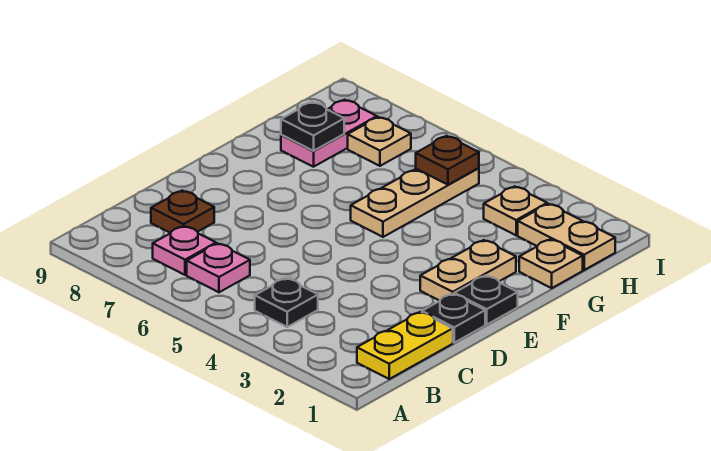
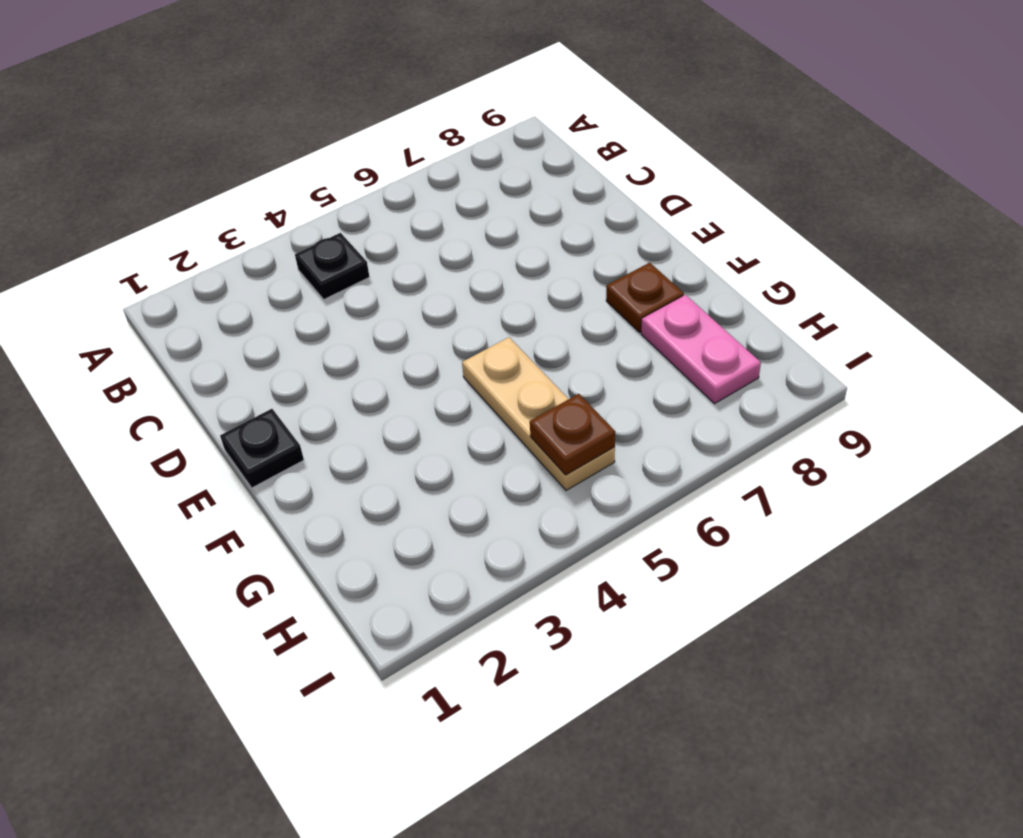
brown 1x1 plate [606,263,684,332] -> brown 1x1 plate moved to [151,191,214,233]
none -> yellow 1x2 plate [357,312,453,379]
none -> pink 1x1 plate [187,243,250,292]
none -> pink 1x1 plate [153,226,216,275]

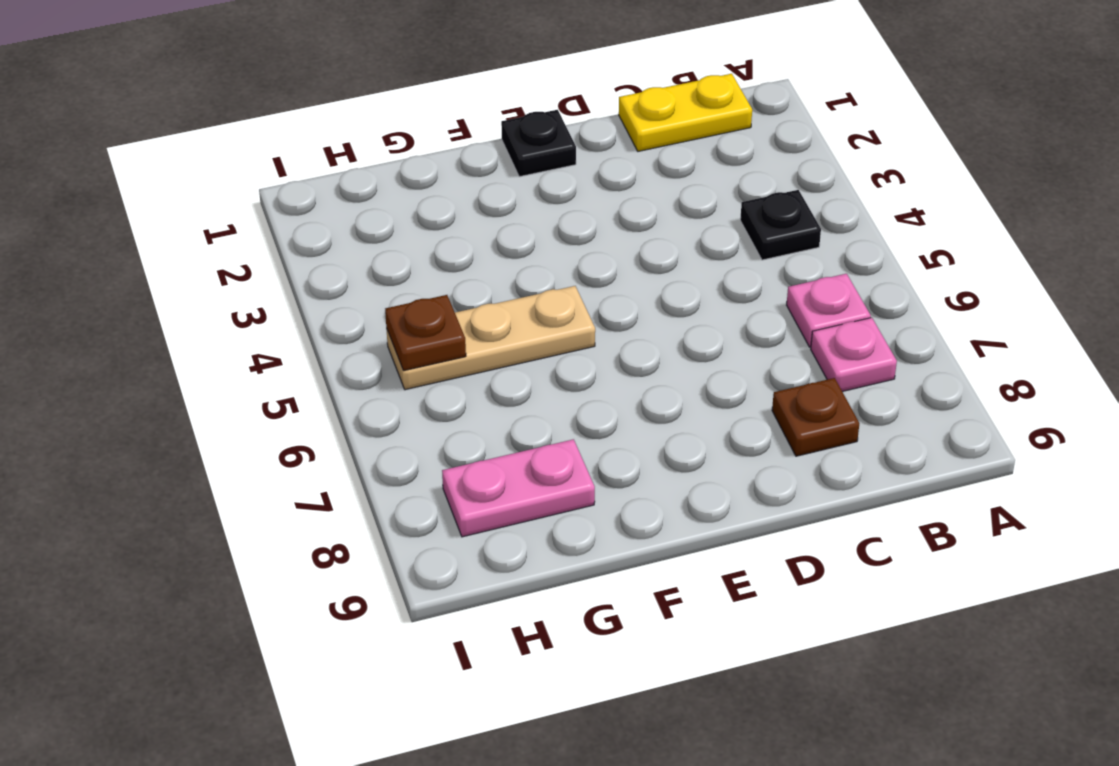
none -> black 1x1 plate [422,294,485,343]
none -> tan 1x2 plate [420,240,516,301]
none -> tan 1x1 plate [519,239,583,288]

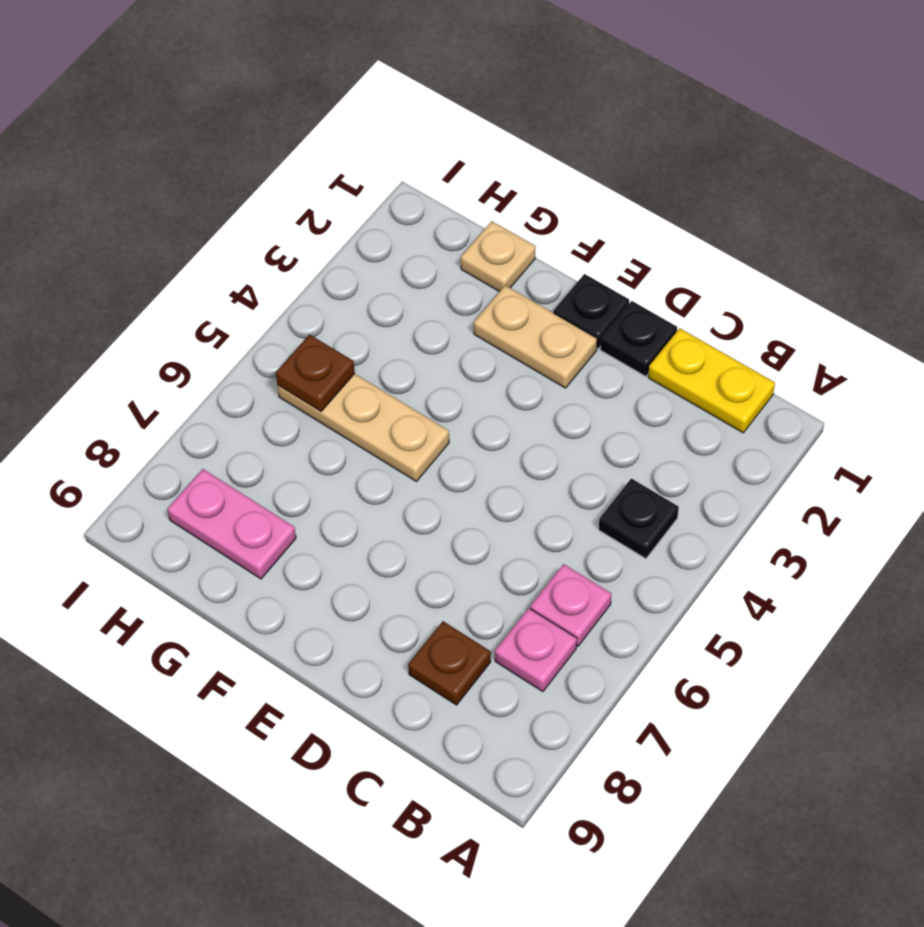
none -> tan 1x2 plate [518,204,615,270]
none -> tan 1x1 plate [484,186,547,235]
none -> tan 1x1 plate [348,117,411,166]

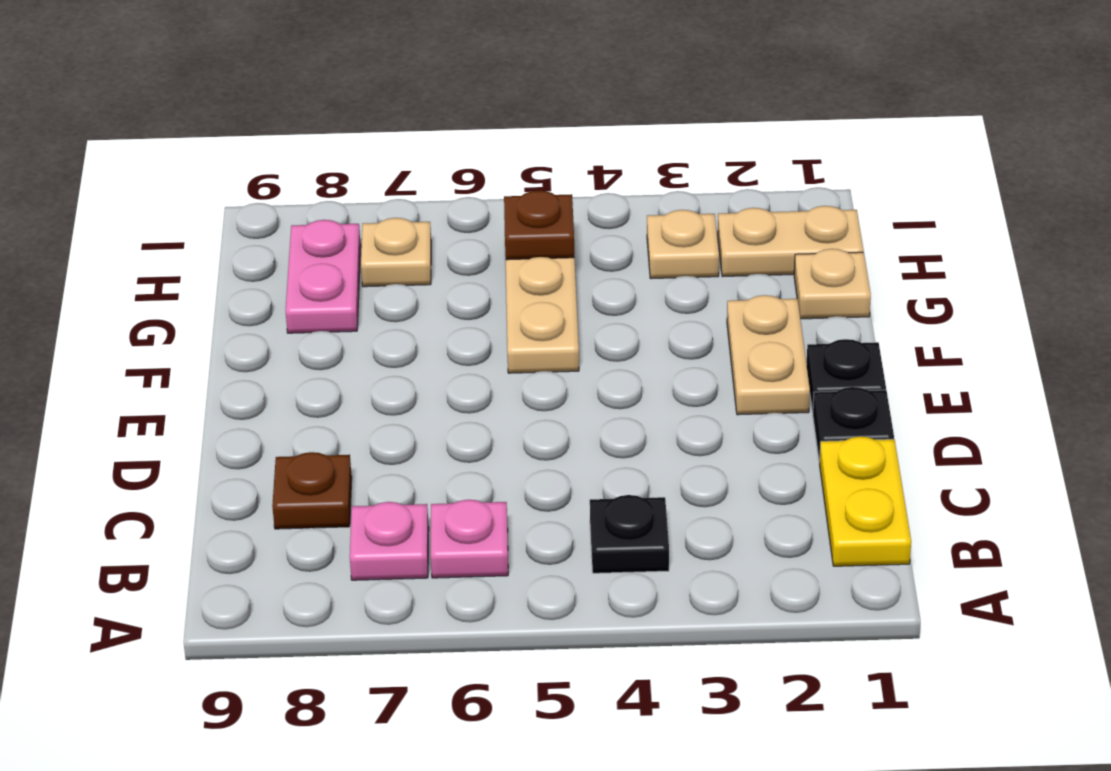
none -> black 1x1 plate [281,102,344,151]

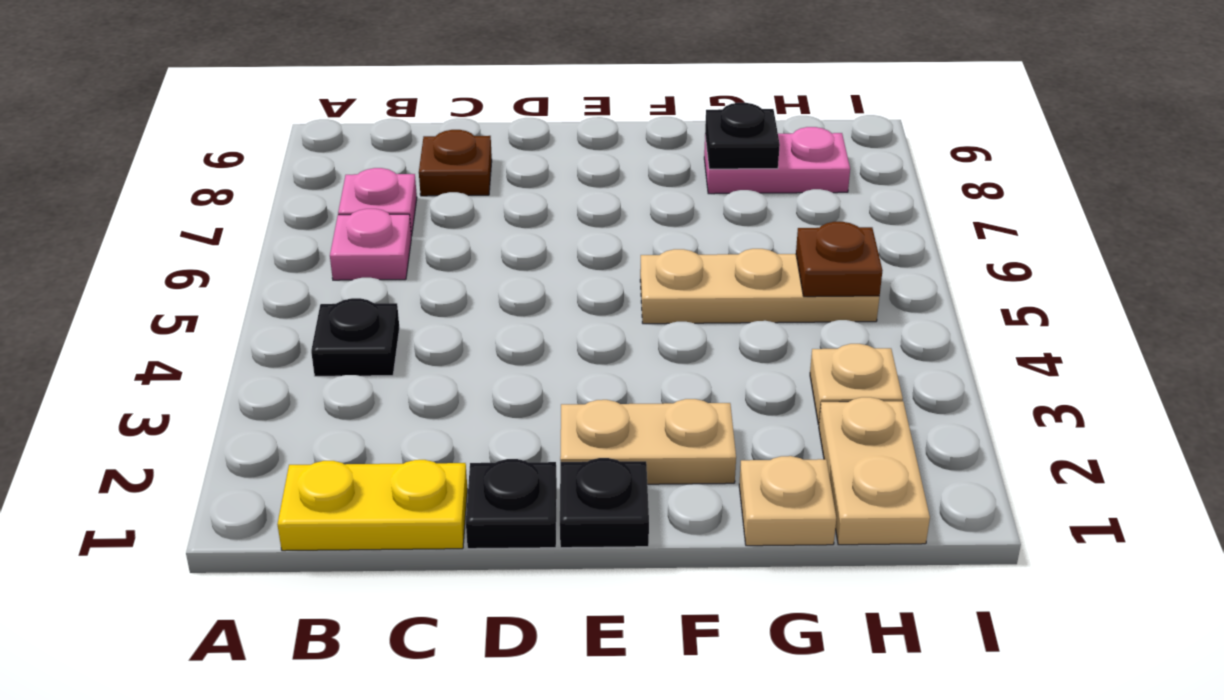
none -> tan 1x1 plate [348,117,411,166]

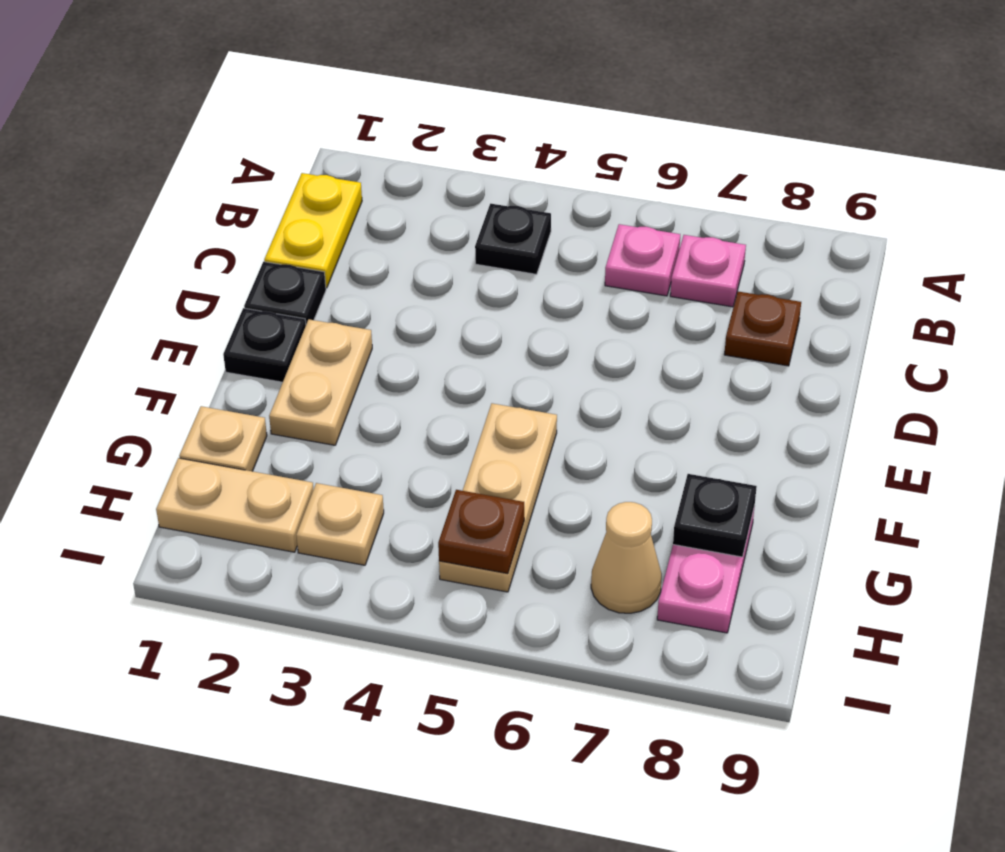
tan 1x1 cone [591,502,662,613] -> tan 1x1 plate [348,117,411,166]

